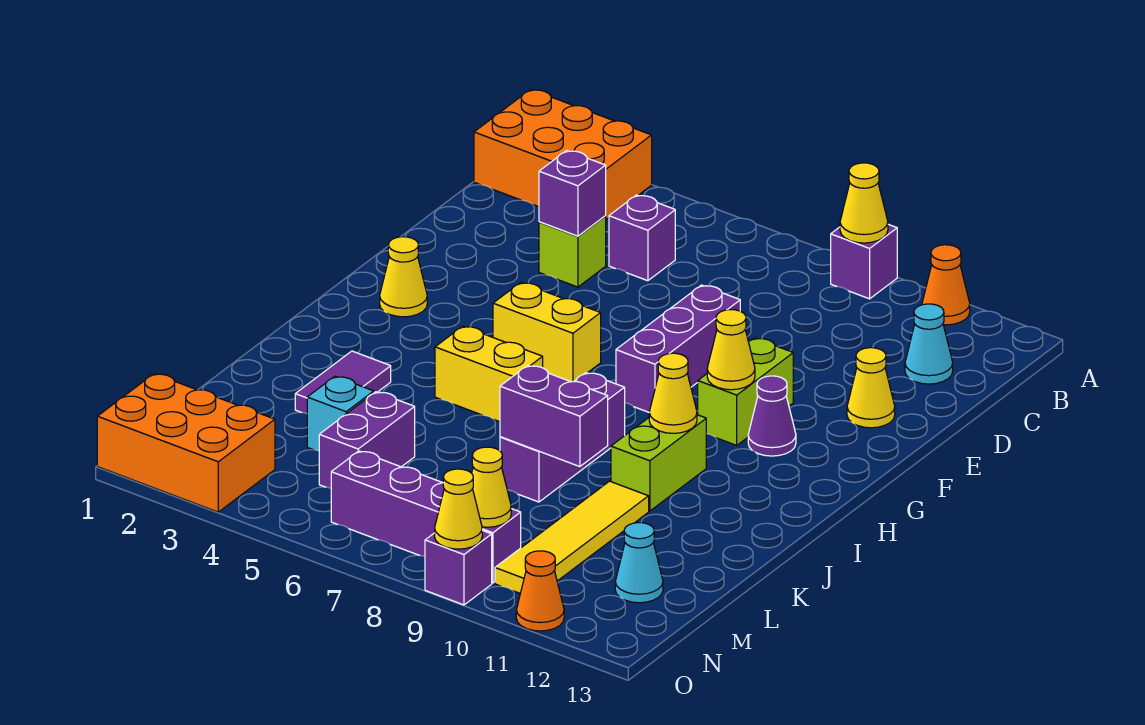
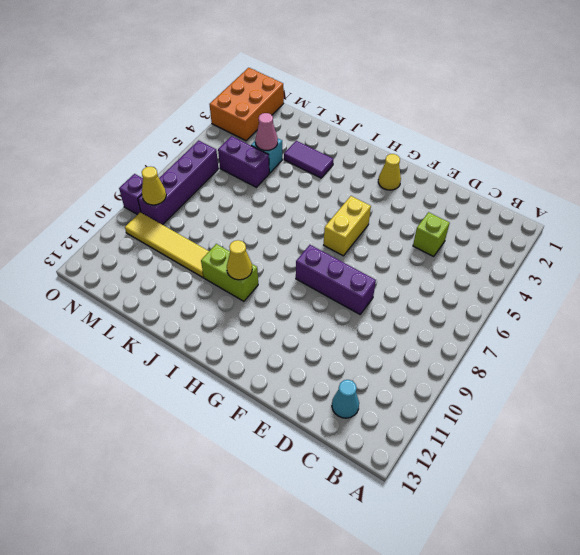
pink 1x1 cone [255,113,278,150] -> none
none -> orange 2x3 brick [474,89,652,219]
none -> purple 1x1 brick [831,224,897,299]
none -> orange 1x1 cone [922,245,970,325]
none -> purple 1x1 brick [609,195,675,281]

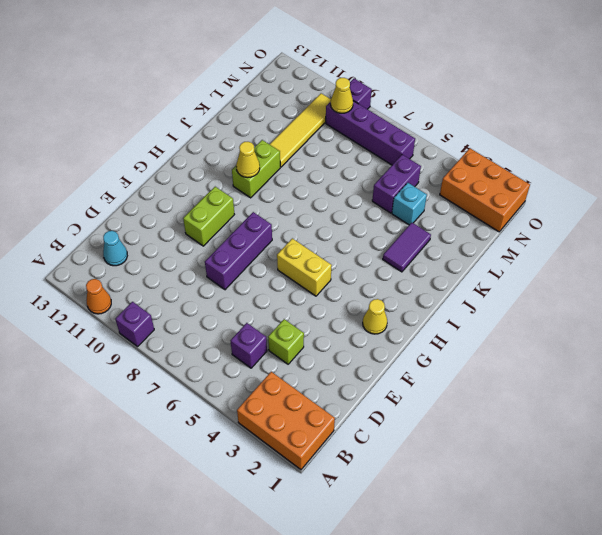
none -> yellow 1x1 cone [847,348,895,428]
none -> purple 1x1 cone [748,376,796,456]
none -> yellow 1x2 brick [435,326,543,422]
none -> purple 1x3 brick [500,373,625,502]

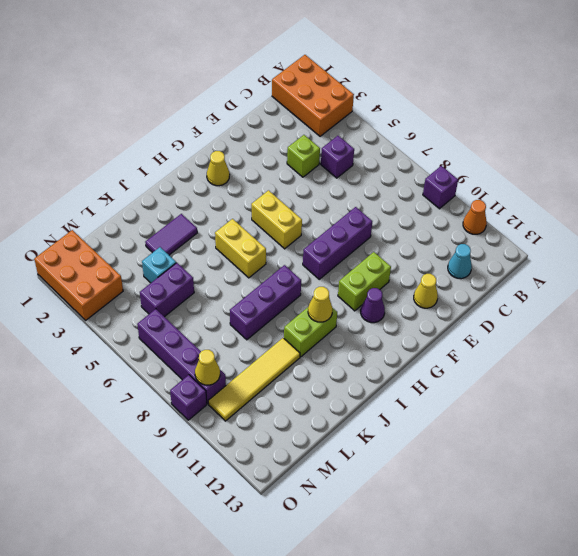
none -> cyan 1x1 cone [615,523,663,603]
none -> orange 1x1 cone [516,551,564,631]
none -> yellow 1x1 cone [840,163,888,243]
none -> purple 1x1 brick [539,150,606,236]

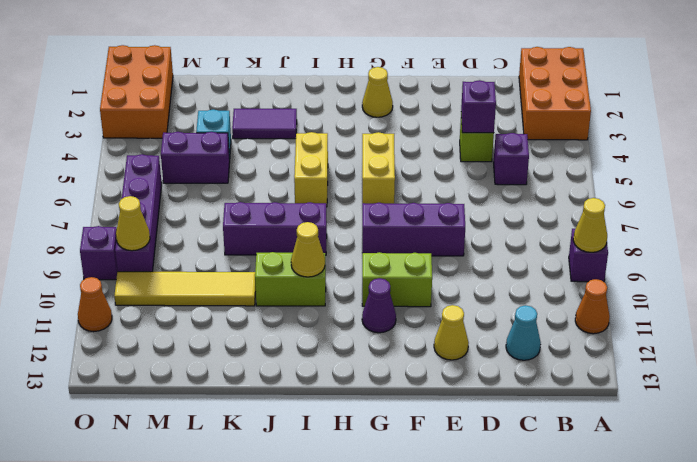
none -> cyan 1x1 cone [615,523,663,603]
none -> yellow 1x1 cone [707,310,755,390]
none -> purple 1x2 brick [500,365,608,467]
none -> yellow 1x1 cone [435,469,482,549]

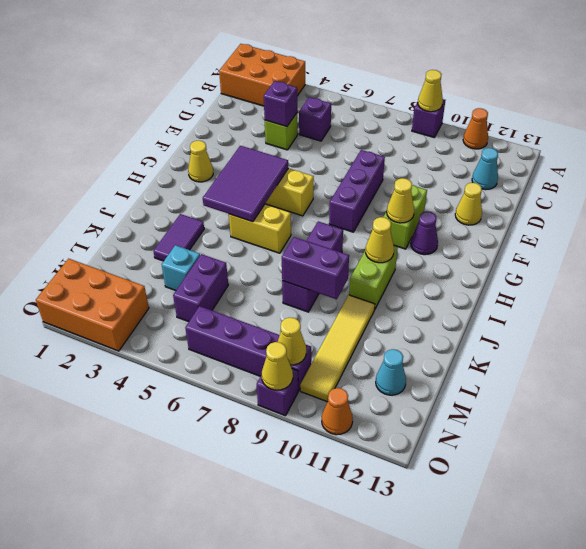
purple 2x3 tile [203,146,289,222] -> none

